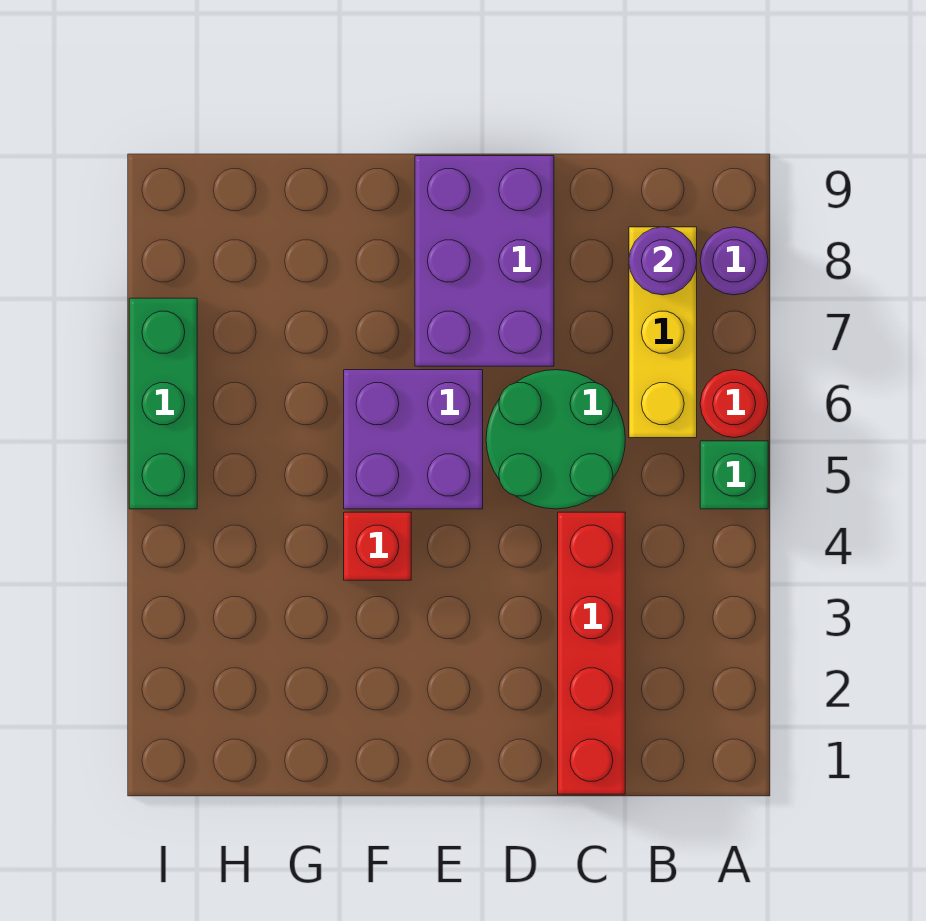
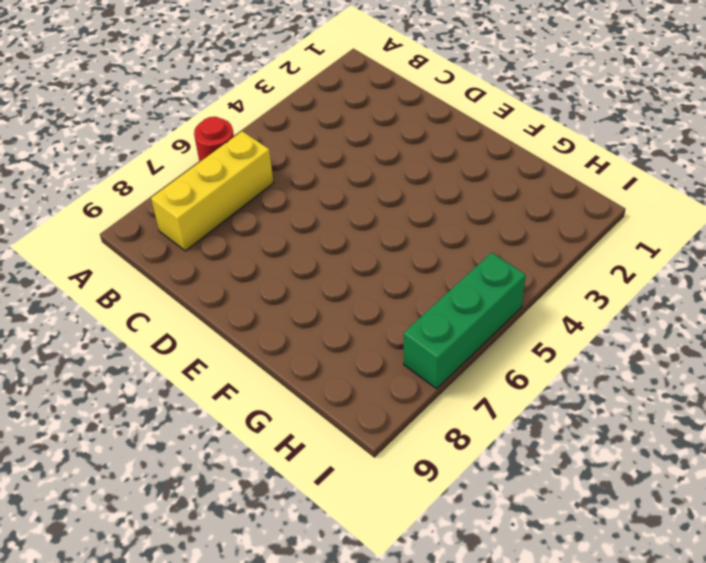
none -> green 1x1 brick [700,441,768,509]
none -> purple 1x1 round brick [700,227,768,295]

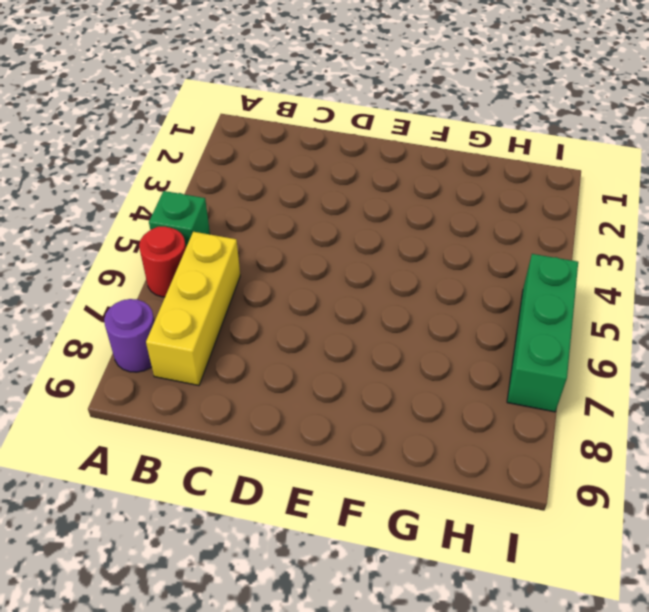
none -> red 1x4 brick [558,512,625,794]
none -> green 2x2 round brick [486,370,625,509]

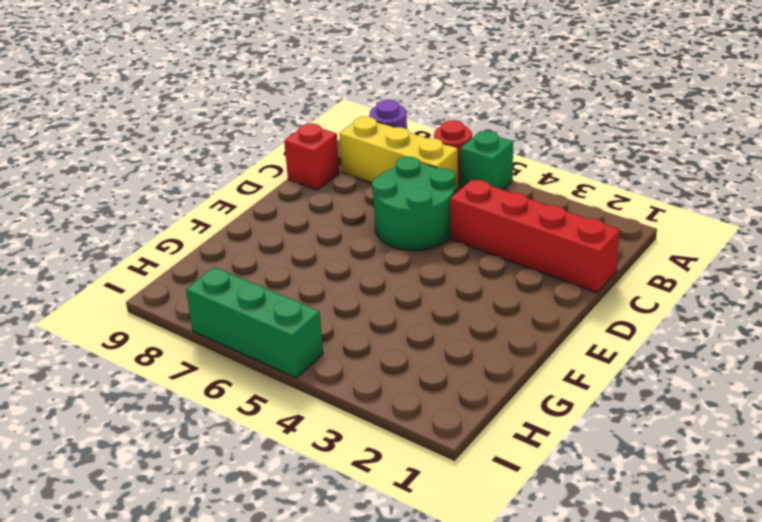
red 1x1 brick [284,124,340,190] -> red 1x1 brick moved to [344,512,411,580]
none -> purple 2x3 brick [415,156,554,366]
none -> purple 2x2 brick [344,370,483,509]

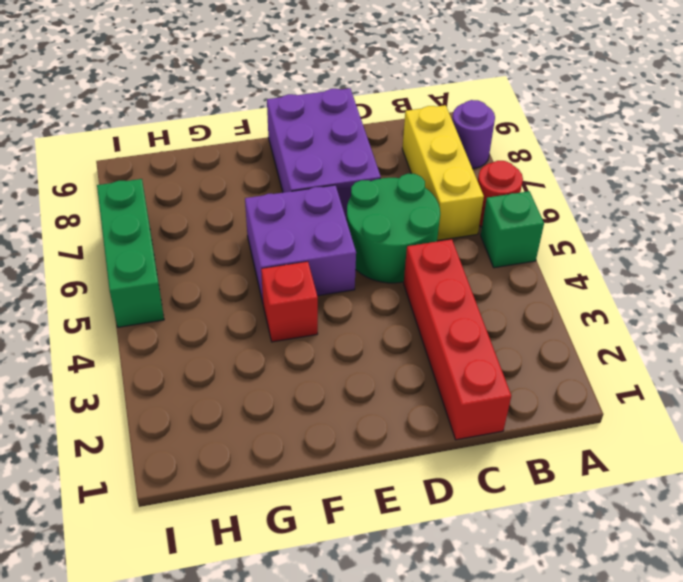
none -> purple 1x1 round brick [629,227,697,295]

